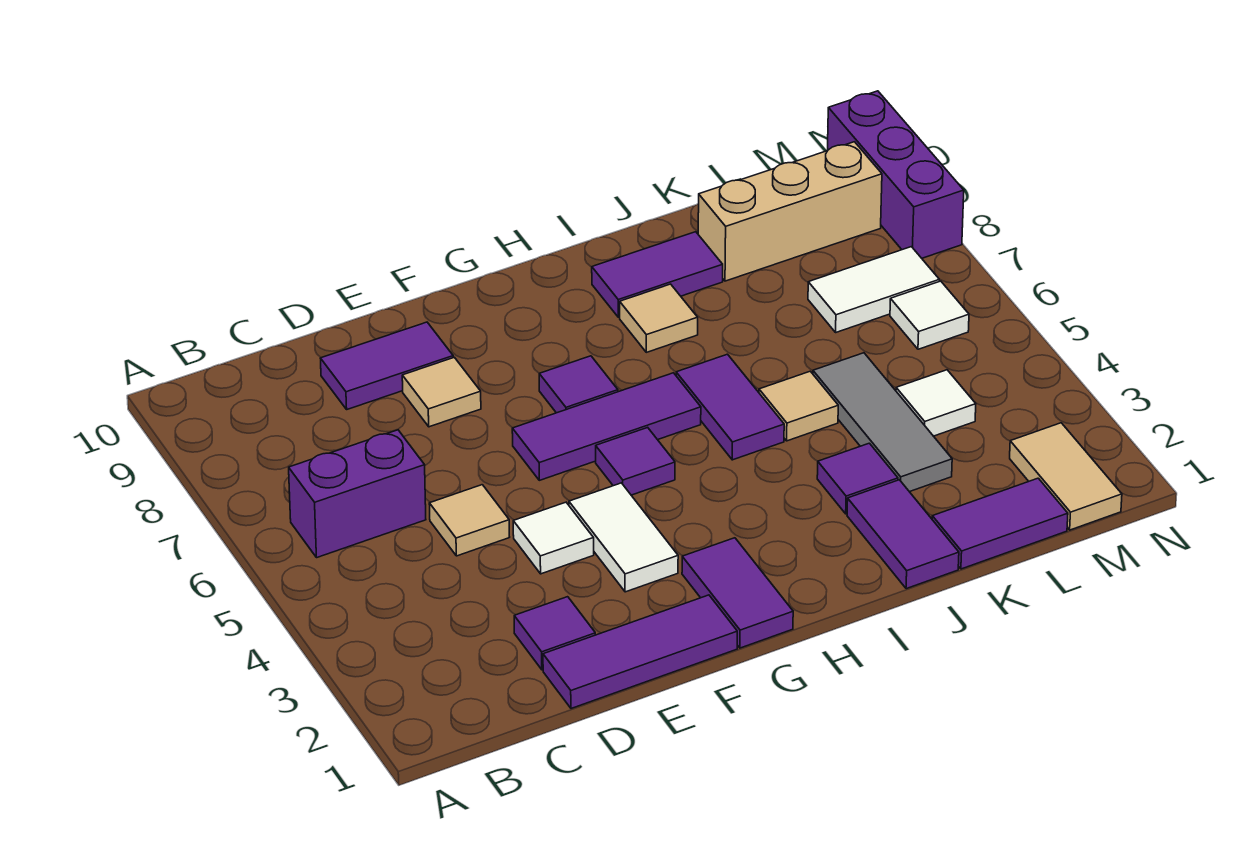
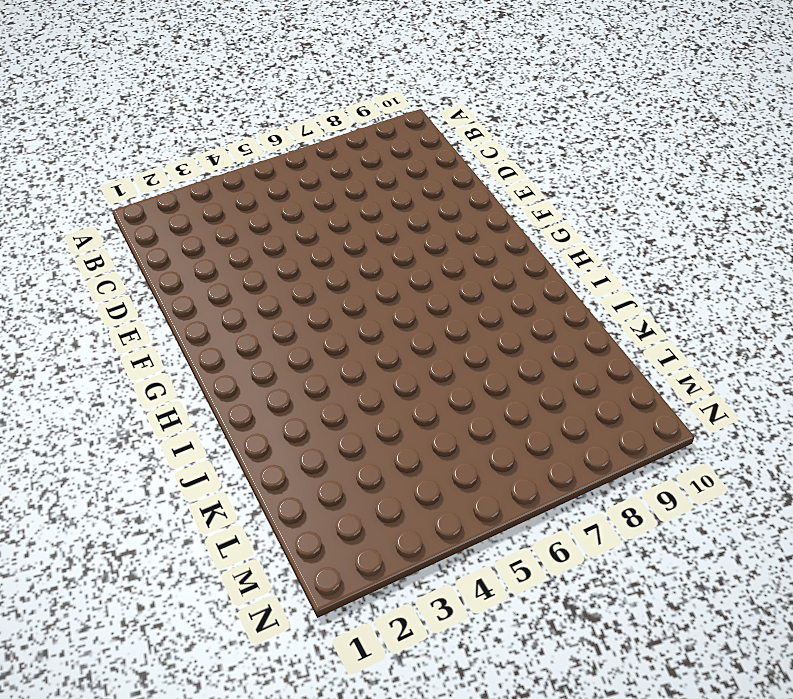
none -> purple 1x2 brick [289,430,426,558]
none -> purple 1x3 tile [543,595,737,709]
none -> purple 1x1 tile [514,597,595,670]

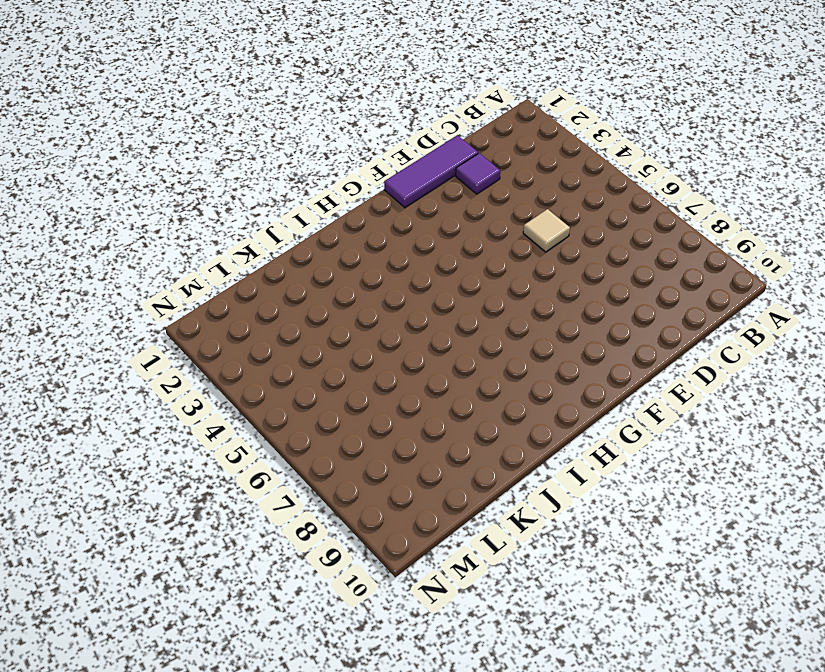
none -> purple 1x2 brick [289,430,426,558]
none -> purple 1x2 tile [320,322,453,409]
none -> white 1x1 tile [513,502,594,574]

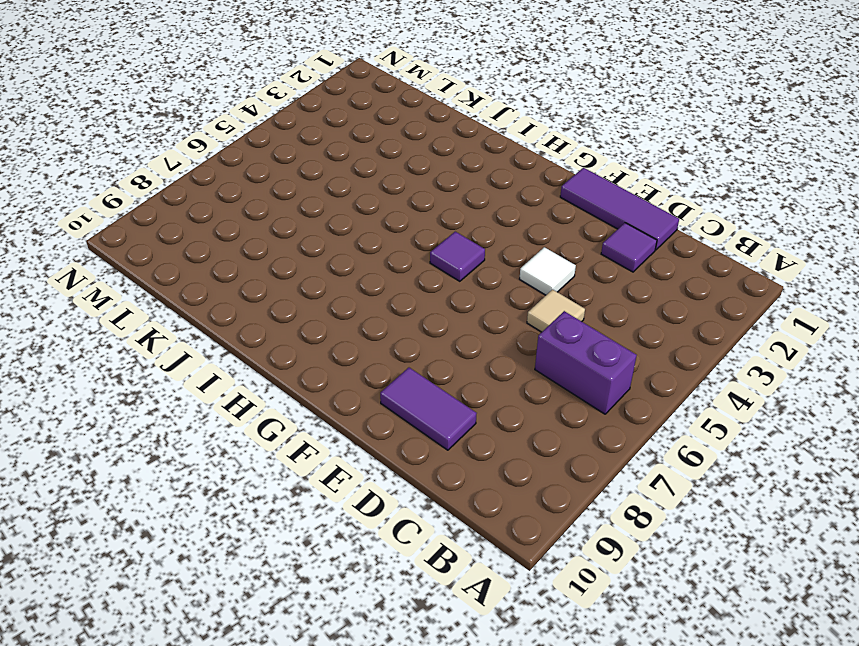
none -> tan 1x1 tile [402,357,481,427]
none -> white 1x2 tile [569,483,678,592]
none -> purple 1x3 tile [512,373,701,480]

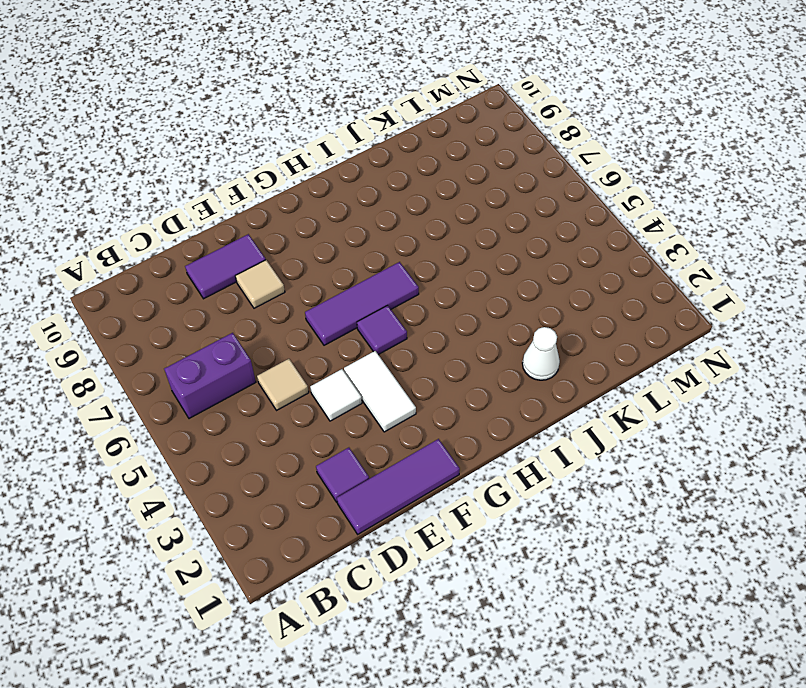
white 1x1 cone [522,327,560,380] -> purple 1x2 tile [847,480,959,589]
none -> purple 1x2 tile [682,538,793,648]
none -> purple 1x1 tile [539,356,618,413]
none -> purple 1x2 tile [676,354,784,460]

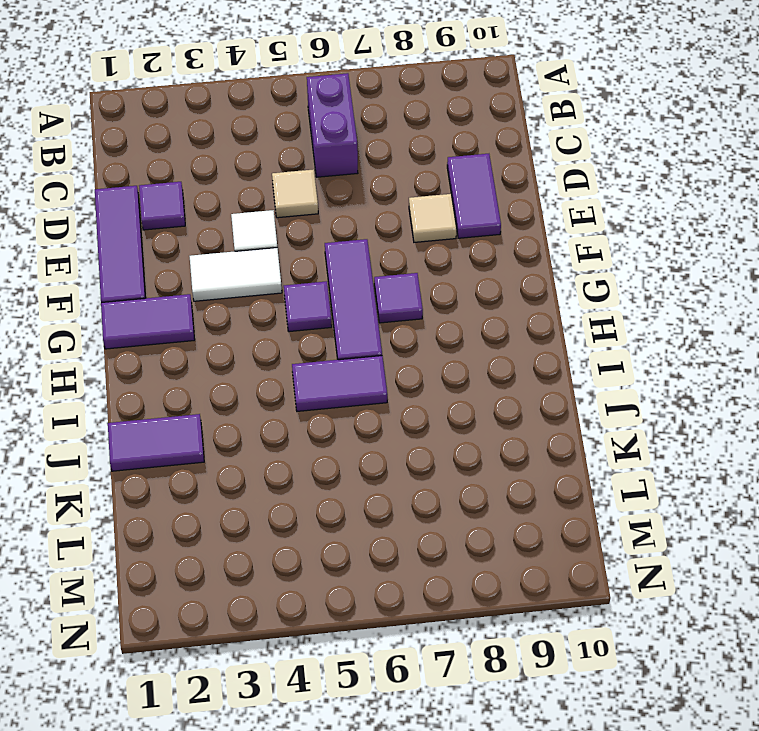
none -> tan 1x1 tile [620,284,698,352]
none -> purple 1x2 tile [592,232,723,317]
none -> purple 1x1 tile [817,443,898,514]

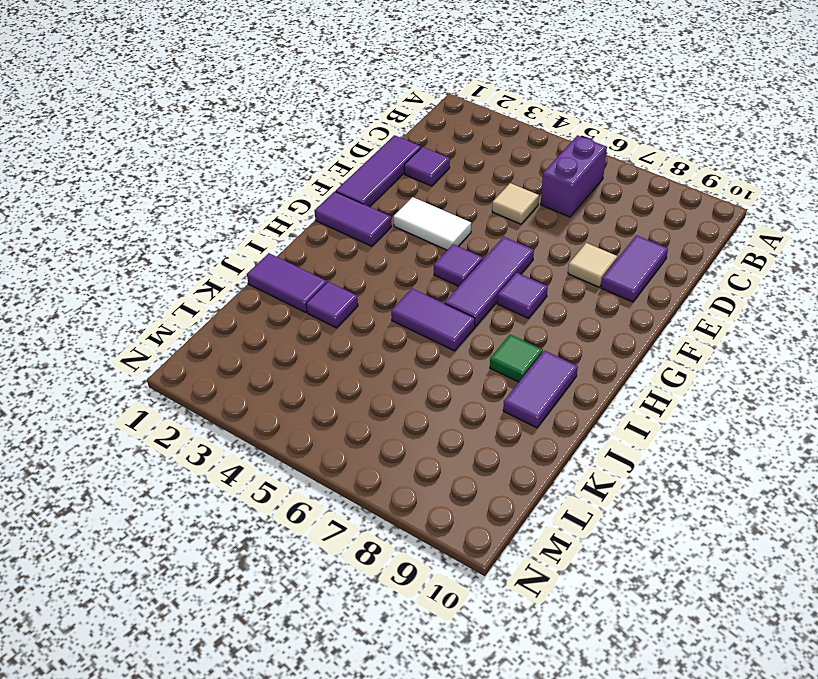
green 1x1 tile [490,335,543,382] -> tan 1x1 tile [620,284,698,352]
none -> white 1x1 tile [513,502,594,574]
none -> tan 1x1 tile [759,371,838,441]
none -> purple 1x2 tile [932,478,1068,569]

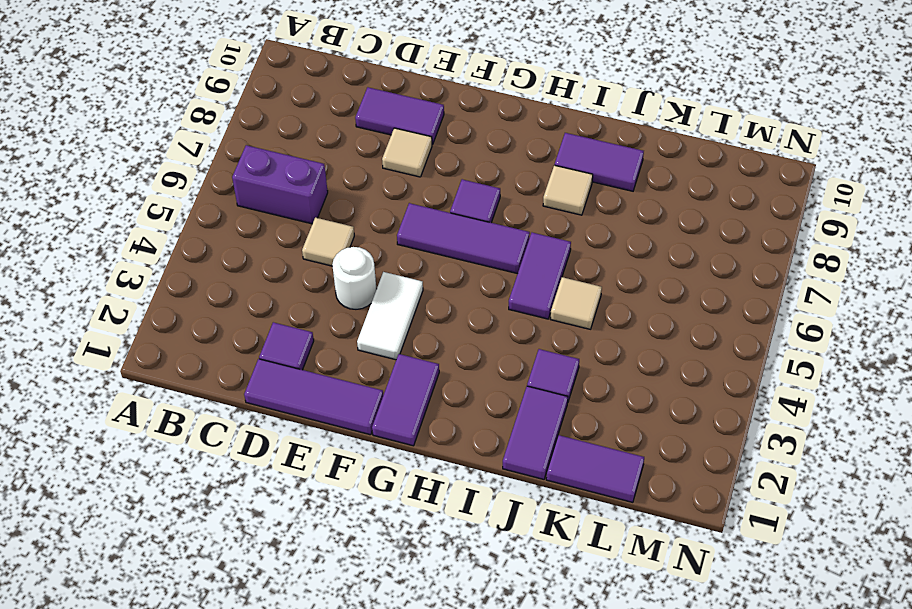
white 1x1 round brick [332,247,377,309] -> white 1x1 tile [513,502,594,574]
none -> purple 1x1 tile [596,427,675,495]
none -> grey 1x3 tile [813,353,952,492]
none -> tan 1x3 brick [698,142,882,281]

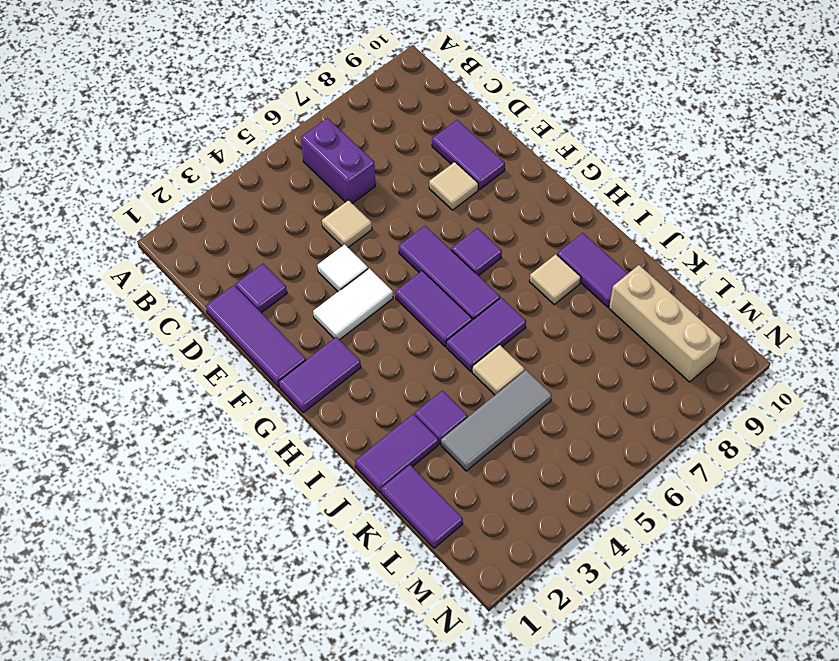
purple 1x2 tile [395,271,472,346] -> purple 1x1 tile [596,427,675,495]
none -> white 1x1 tile [896,370,976,436]
none -> white 1x2 tile [808,247,939,332]
none -> tan 1x2 tile [1010,423,1122,530]

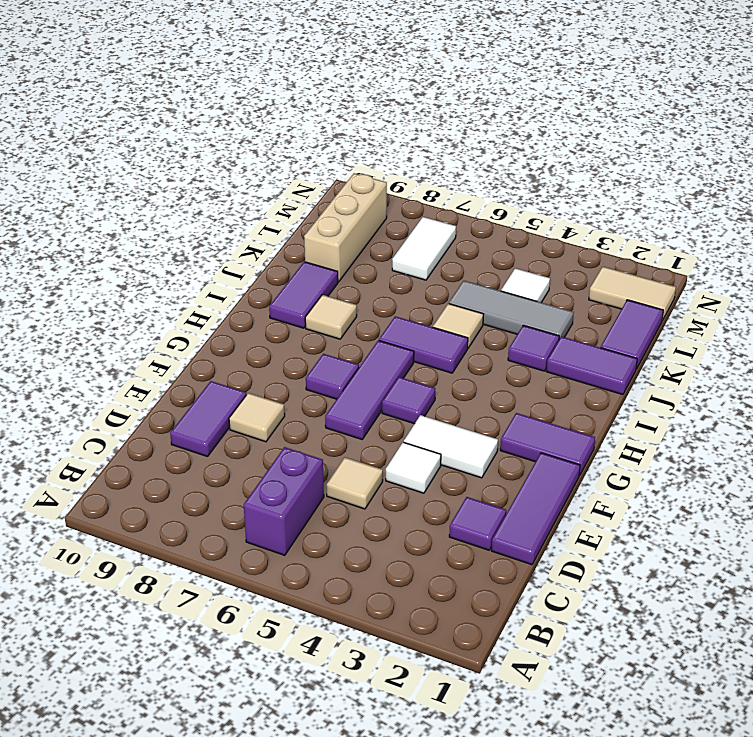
none -> white 1x1 tile [890,281,969,349]
none -> purple 1x3 brick [827,91,964,258]

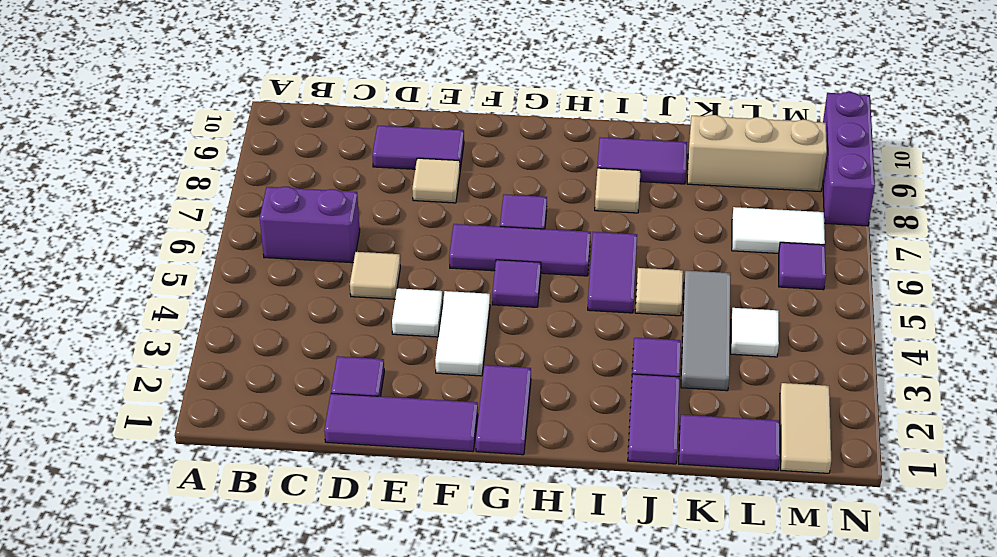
purple 1x1 tile [779,242,826,290] -> white 1x1 tile [890,281,969,349]

